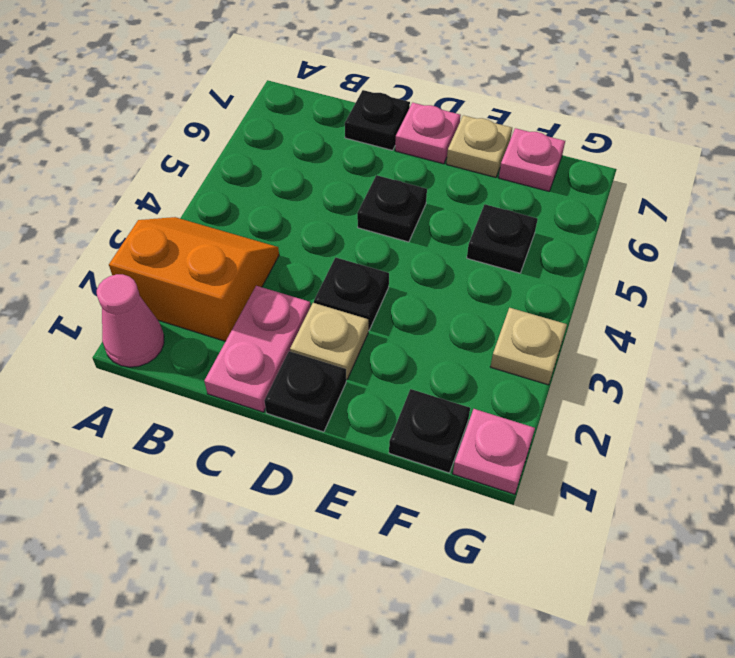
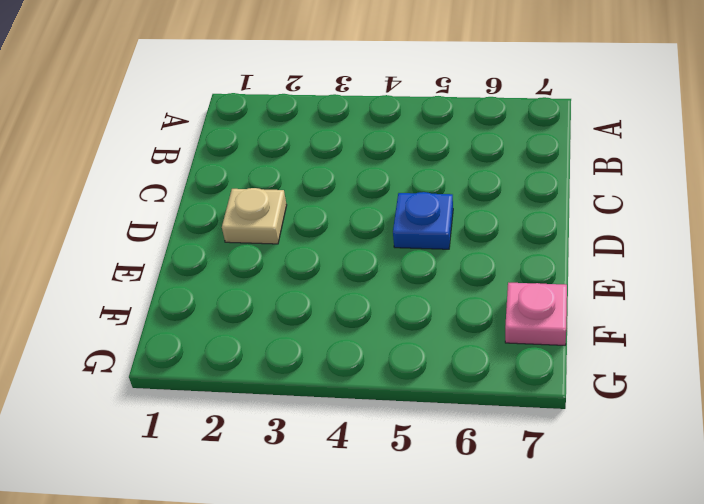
blue 1x1 plate [393,192,453,249] -> black 1x1 plate [357,175,427,242]
none -> pink 1x1 cone [97,274,164,367]
none -> orange 2x2 slope [109,217,279,341]
none -> pink 1x2 plate [204,286,310,412]

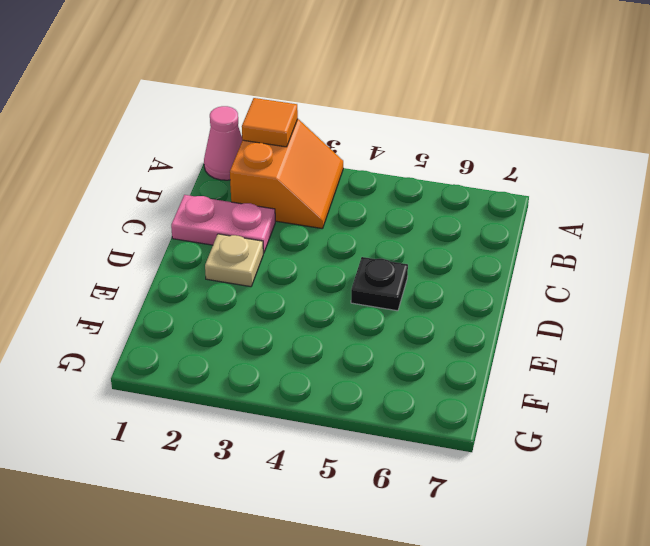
orange 1x1 tile [242,98,298,147] -> none
none -> black 1x1 plate [345,90,410,150]
none -> black 1x1 plate [264,351,346,432]
none -> black 1x1 plate [314,257,389,331]

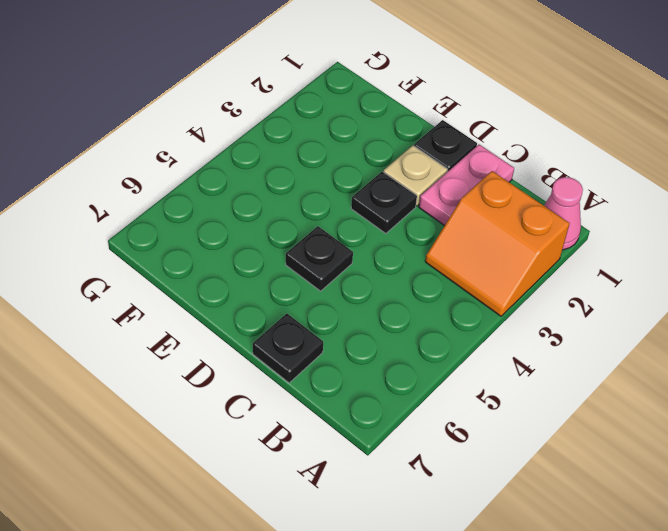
none -> pink 1x1 plate [395,103,461,164]
none -> tan 1x1 plate [446,115,512,177]
none -> black 1x1 plate [389,389,470,473]

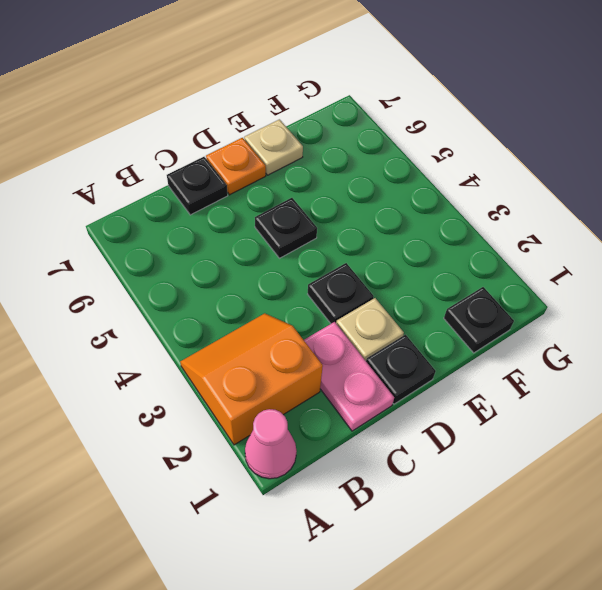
orange 1x1 plate [206,138,266,195] -> pink 1x1 plate [395,103,461,164]
none -> black 1x1 plate [467,204,538,273]
none -> pink 1x1 plate [499,128,565,191]
none -> pink 1x1 plate [453,409,535,494]

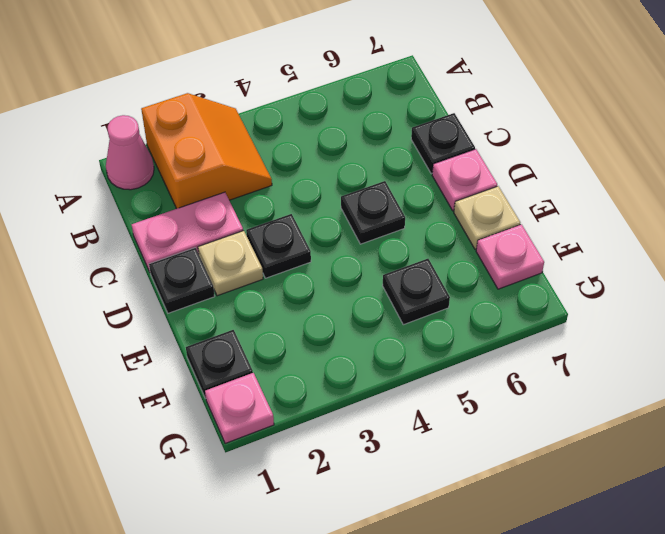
none -> tan 1x1 plate [490,308,567,385]

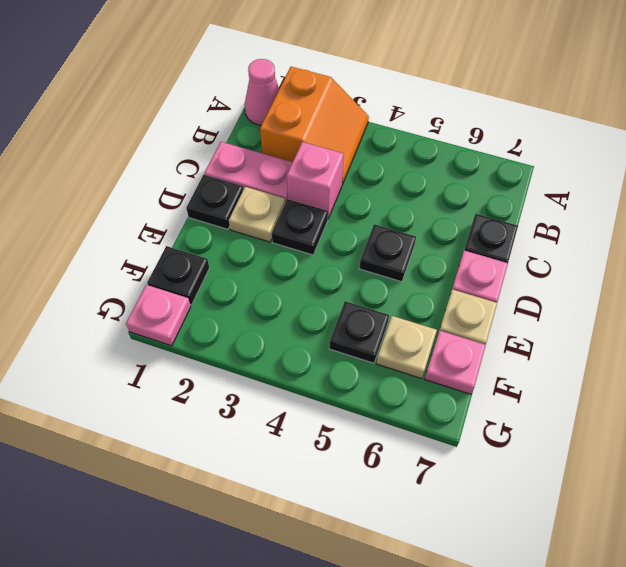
pink 1x1 brick [287,142,344,218] -> none
tan 1x1 plate [377,316,437,379] -> tan 1x1 plate moved to [490,308,567,385]

